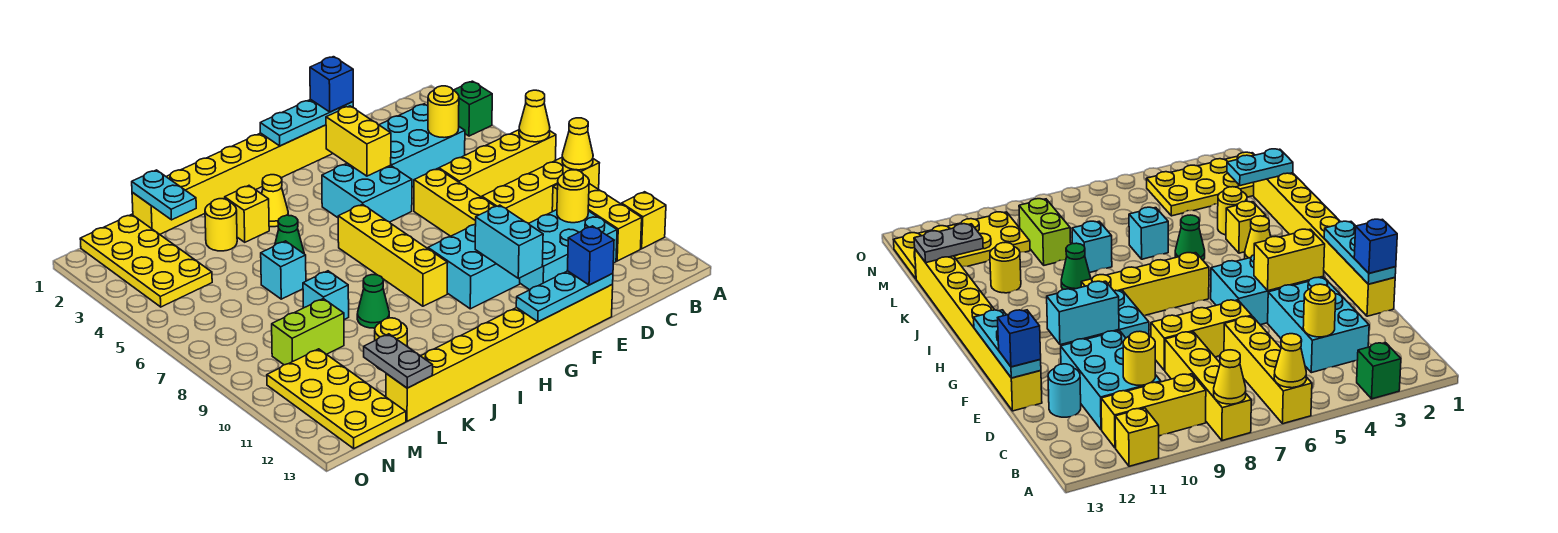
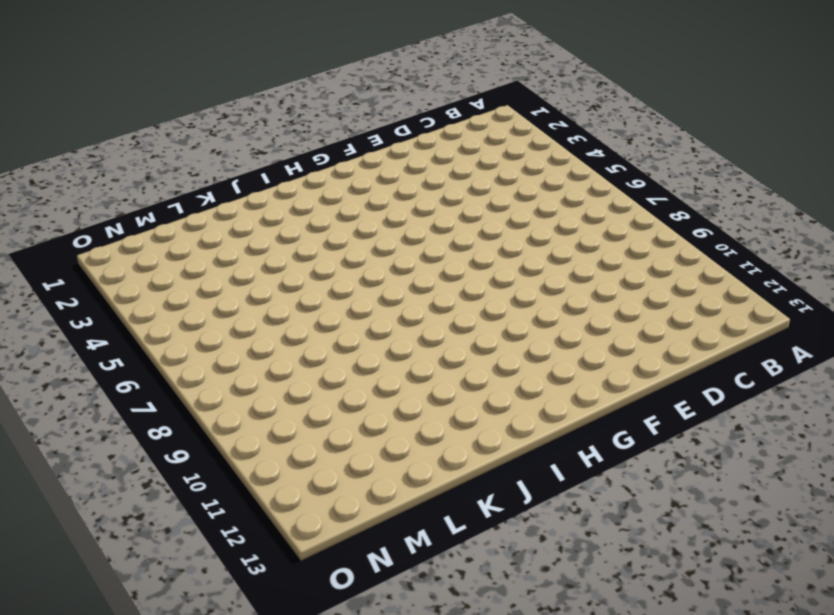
none -> green 1x1 brick [453,81,492,136]
none -> yellow 1x4 brick [439,130,556,197]
none -> yellow 1x4 brick [482,158,599,223]
none -> yellow 1x1 brick [622,192,666,249]

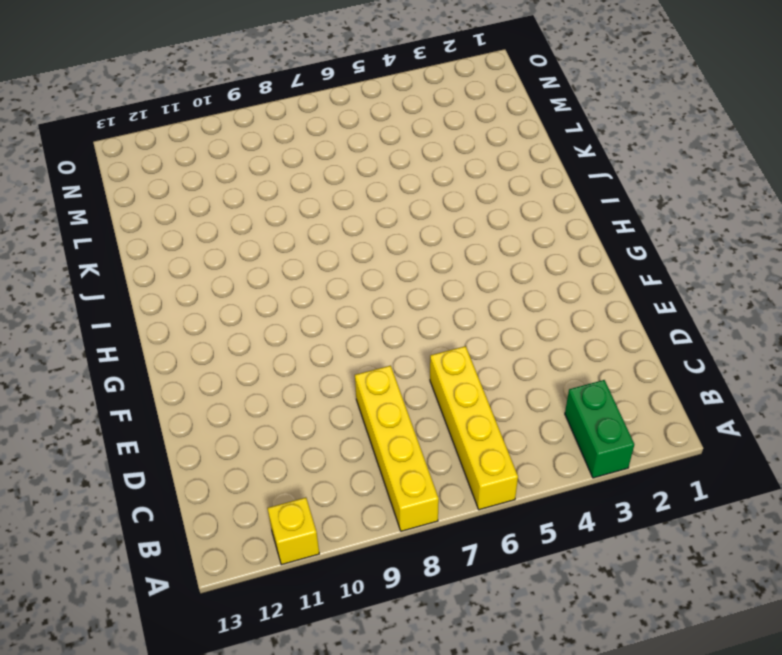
green 1x2 brick [565,380,634,478] -> green 1x1 brick [453,81,492,136]
none -> yellow 1x3 brick [552,184,642,261]
none -> cyan 2x3 brick [380,104,465,187]
none -> cyan 2x3 brick [520,210,617,290]
none -> cyan 1x1 round brick [1048,364,1081,417]

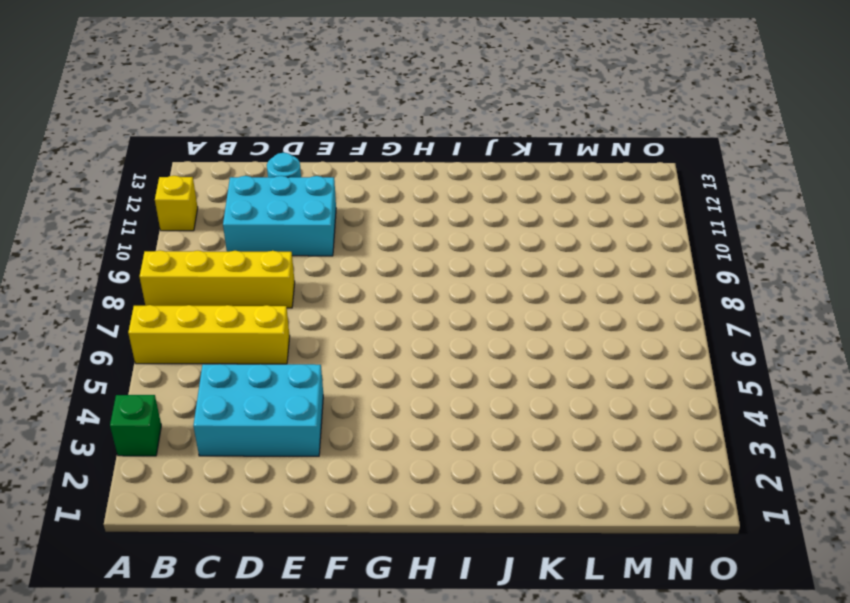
none -> yellow 1x3 brick [552,184,642,261]
none -> yellow 1x8 brick [132,125,333,234]
none -> yellow 1x3 brick [414,169,495,236]
none -> yellow 1x8 brick [386,285,613,421]

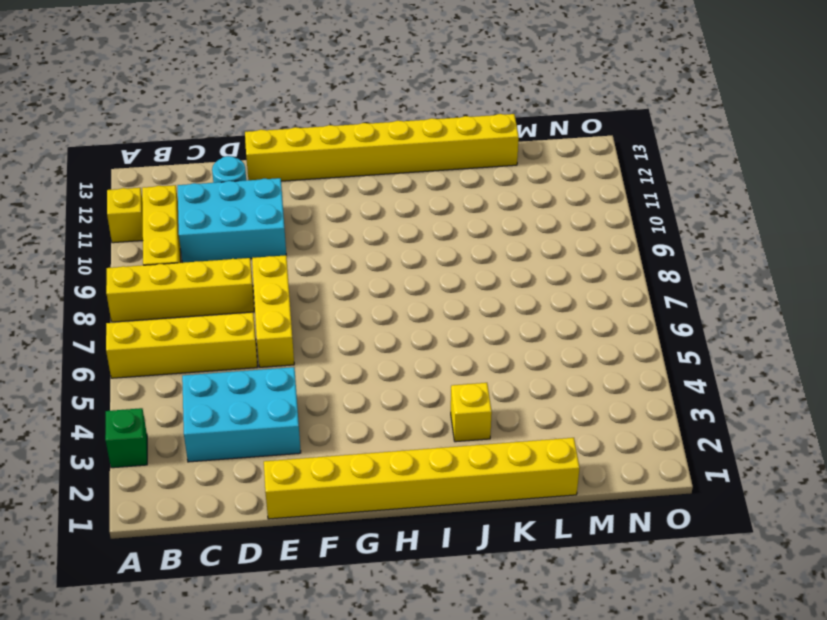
none -> cyan 2x2 brick [322,163,412,222]
none -> cyan 2x2 brick [428,225,520,309]
none -> yellow 1x4 brick [338,204,448,306]
none -> yellow 1x1 cone [262,175,288,227]

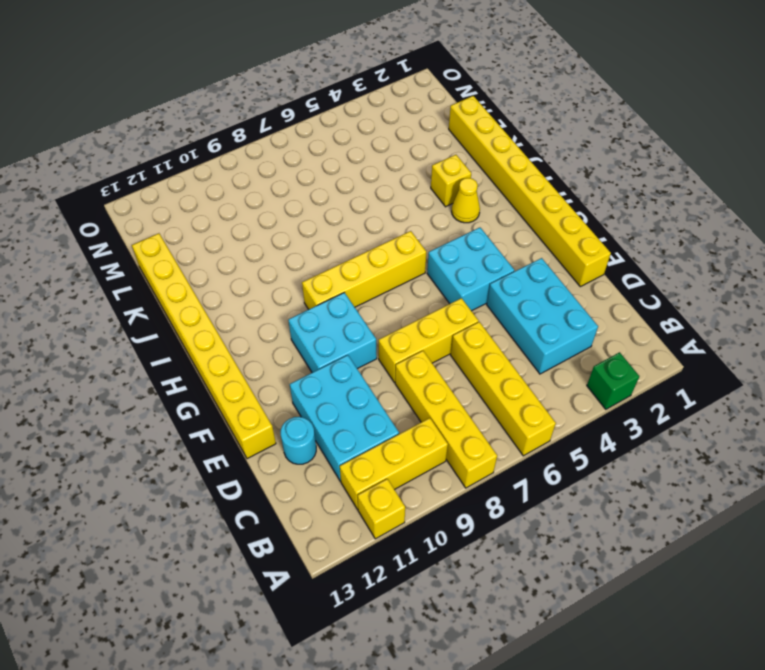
none -> green 1x1 cone [275,215,304,254]
none -> green 1x1 cone [357,275,389,328]
none -> yellow 1x1 round brick [205,199,237,251]
none -> cyan 1x1 brick [261,241,306,299]

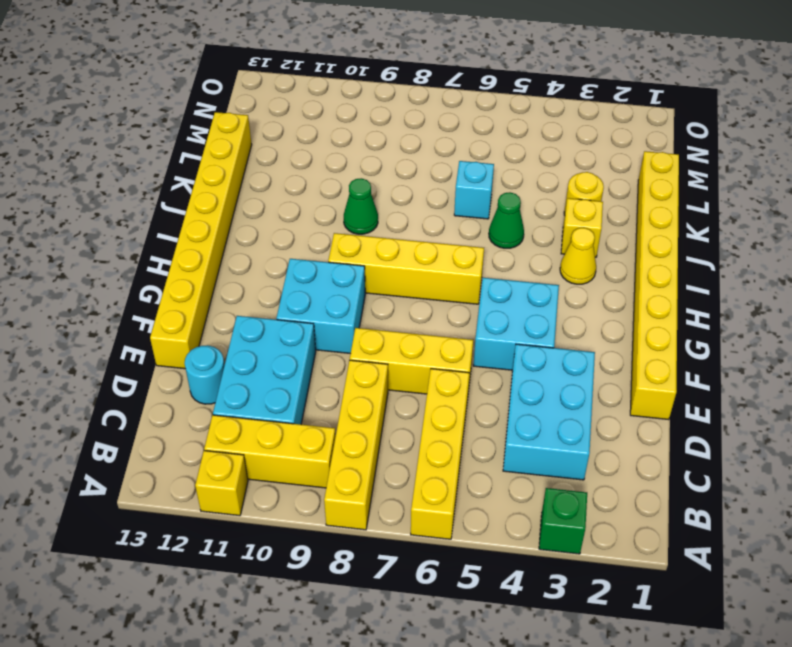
none -> cyan 1x1 brick [303,271,349,320]
none -> yellow 1x1 round brick [375,318,407,370]
none -> lime 1x2 brick [272,299,344,365]
none -> yellow 2x4 plate [80,214,212,307]

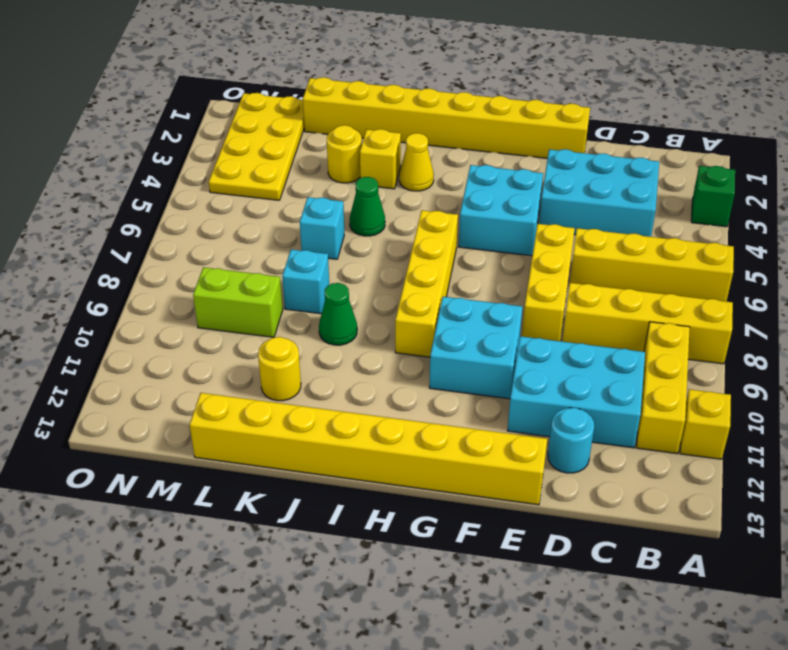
none -> yellow 2x4 plate [267,349,406,448]
none -> yellow 1x1 cone [519,90,550,142]
none -> yellow 1x1 cone [562,118,593,170]
none -> yellow 1x1 round brick [428,86,459,138]

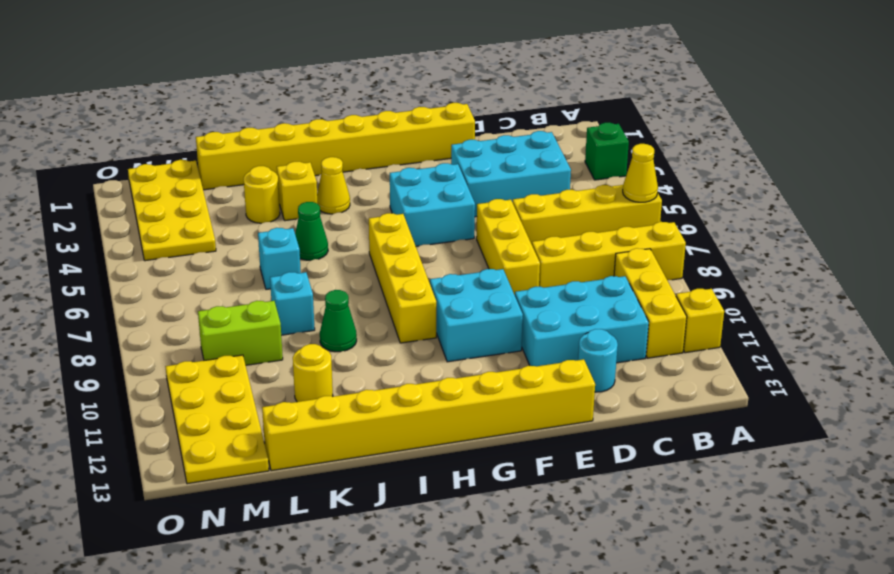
none -> yellow 1x1 cone [562,118,593,170]
none -> yellow 1x1 round brick [428,86,459,138]
none -> yellow 1x1 round brick [557,170,589,223]
none -> cyan 1x3 plate [260,99,353,146]

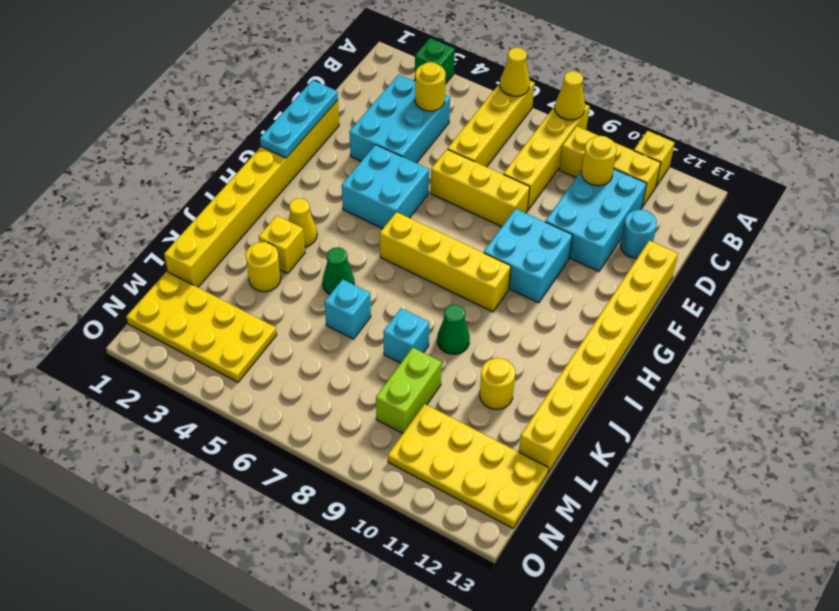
none -> cyan 1x3 plate [516,271,613,322]
none -> yellow 1x2 brick [326,106,391,176]
none -> cyan 1x2 brick [475,205,543,278]
none -> cyan 1x2 plate [132,170,196,220]

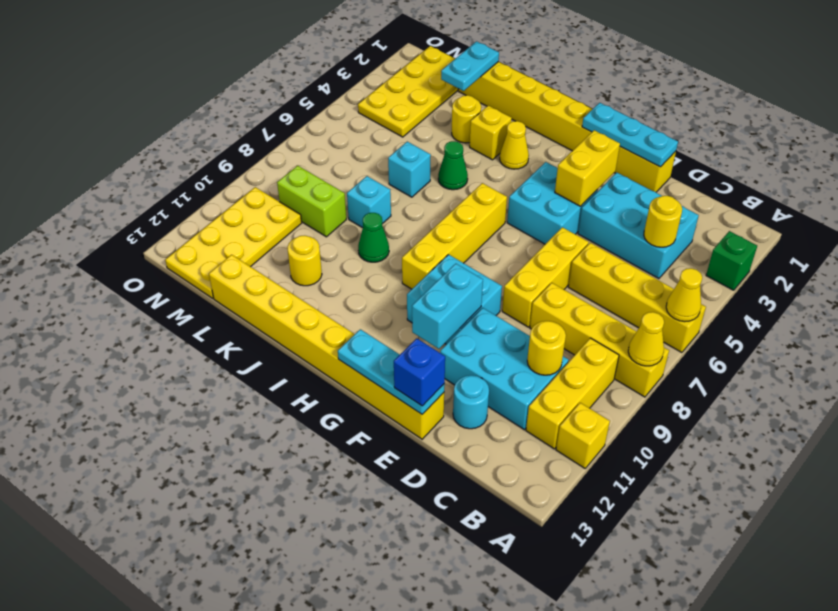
none -> grey 1x2 plate [364,334,433,388]
none -> blue 1x1 brick [310,57,353,112]

